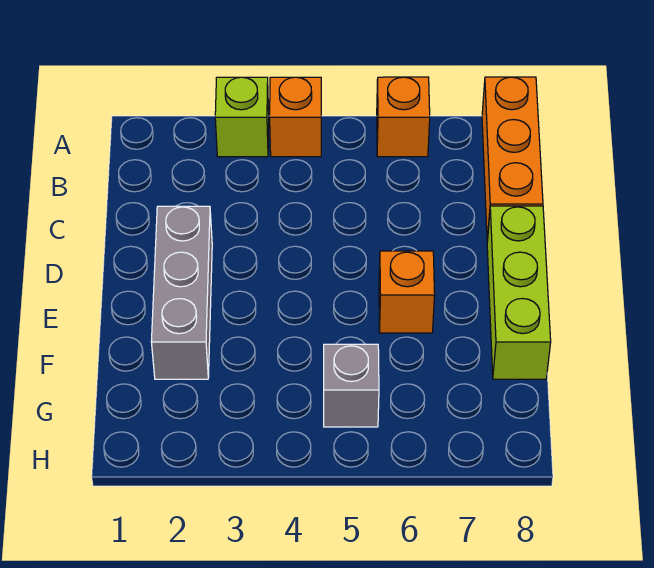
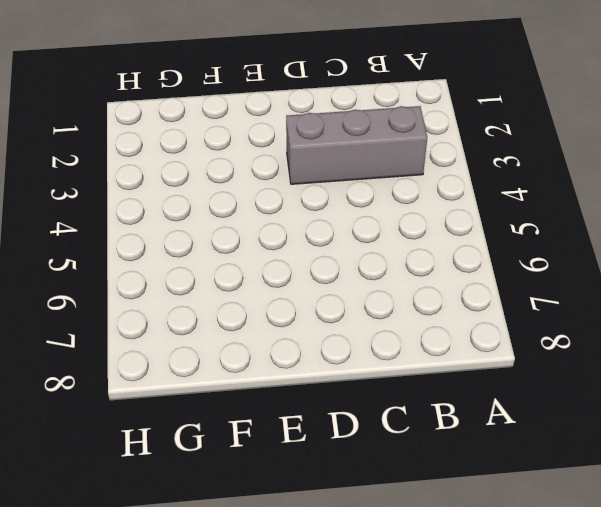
grey 1x3 brick [286,106,427,184] -> grey 1x3 brick moved to [151,206,212,379]
none -> lime 1x1 brick [215,77,269,157]
none -> orange 1x1 brick [270,77,321,157]

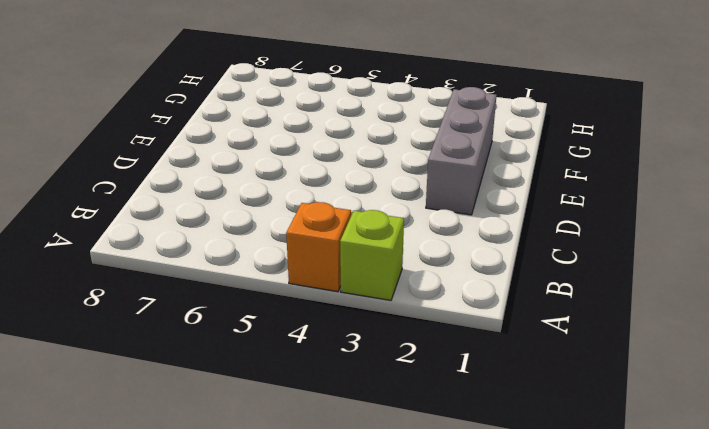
none -> orange 1x1 brick [377,77,430,157]
none -> orange 1x3 brick [482,77,543,242]

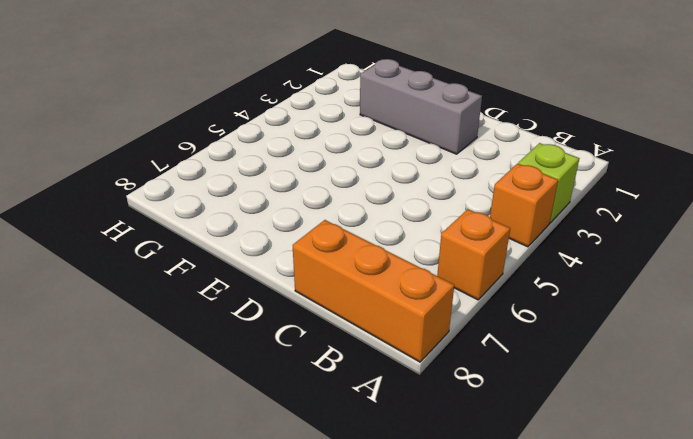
none -> lime 1x3 brick [487,206,551,379]
none -> orange 1x1 brick [379,251,435,333]

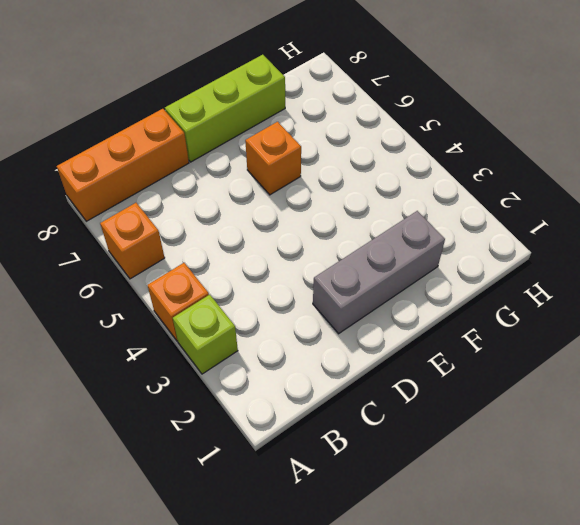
none -> grey 1x1 brick [324,344,379,427]

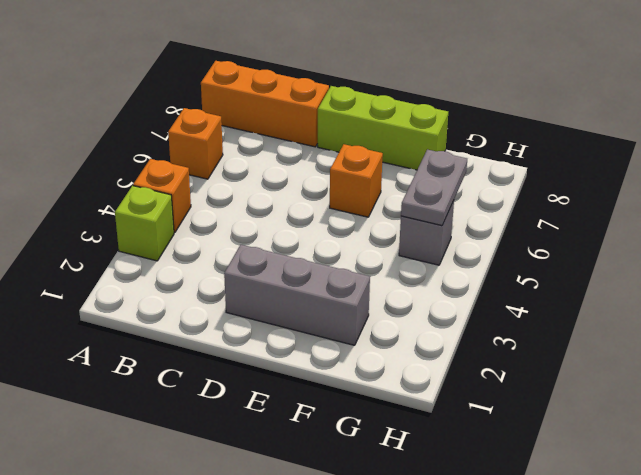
grey 1x2 plate [401,149,467,226] -> none

